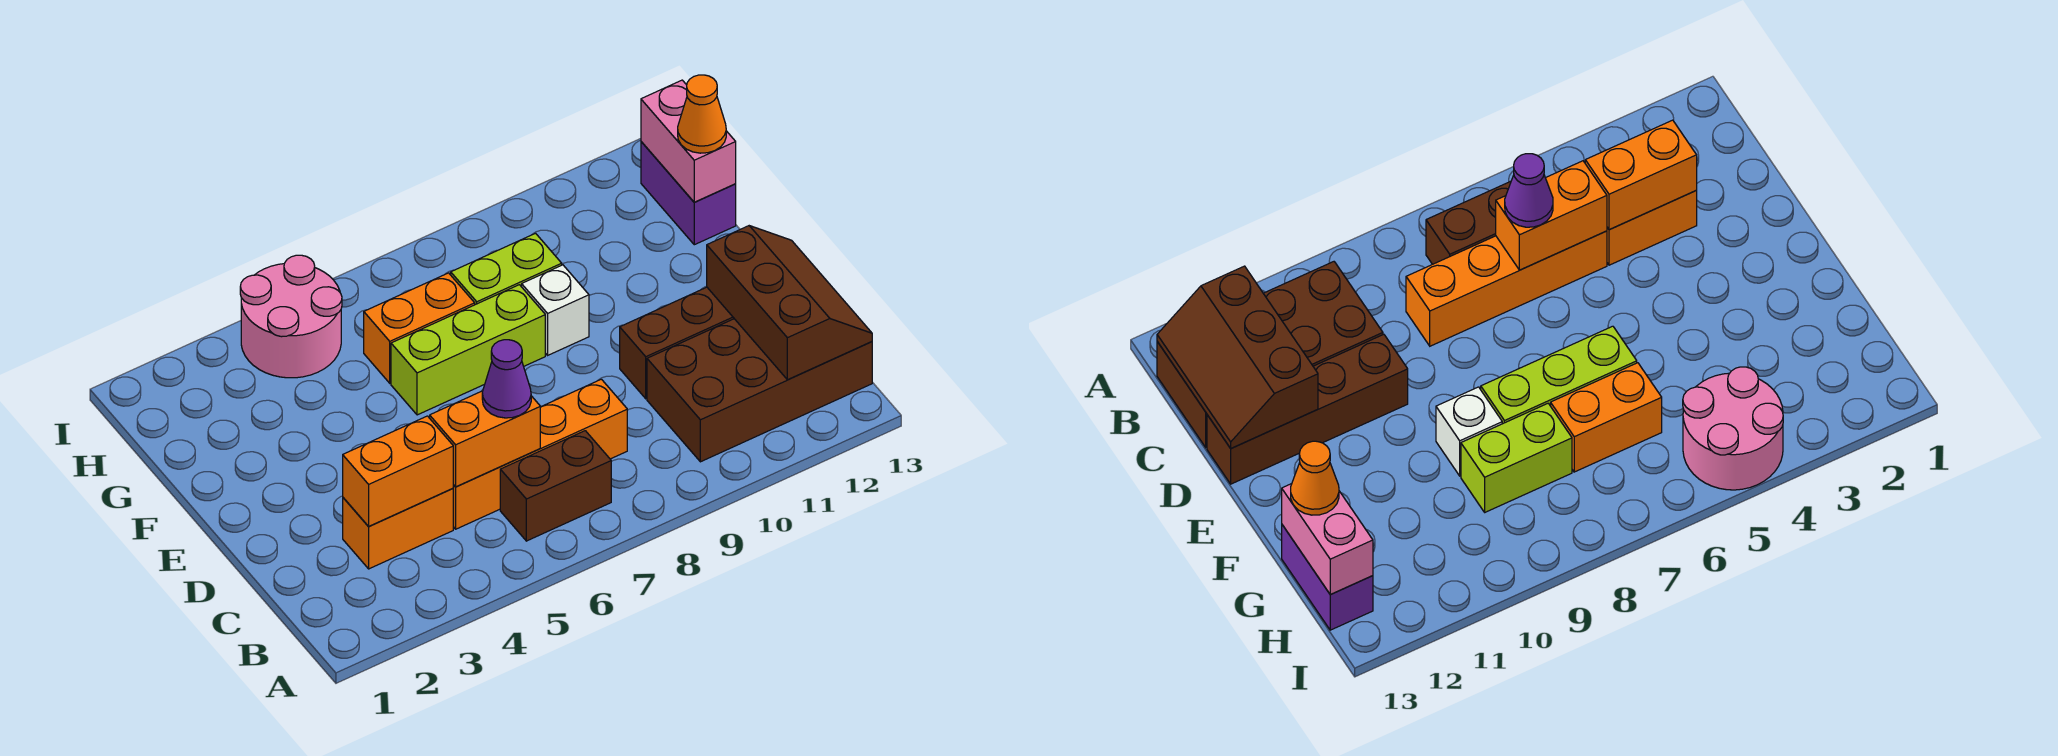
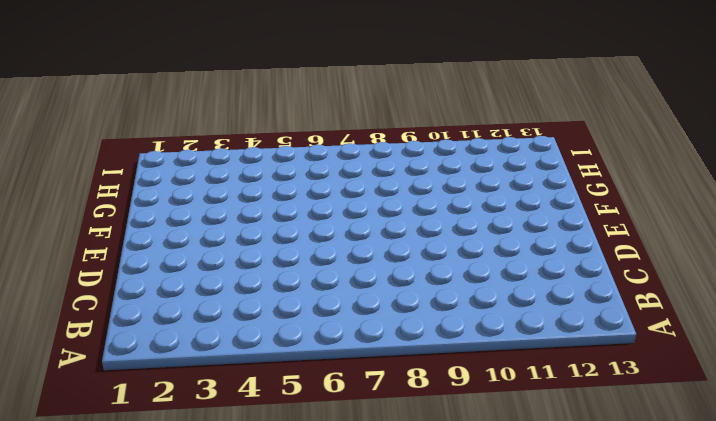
none -> brown 1x2 brick [500,431,611,541]
none -> brown 2x4 brick [647,319,872,462]
none -> orange 1x2 brick [343,488,453,569]

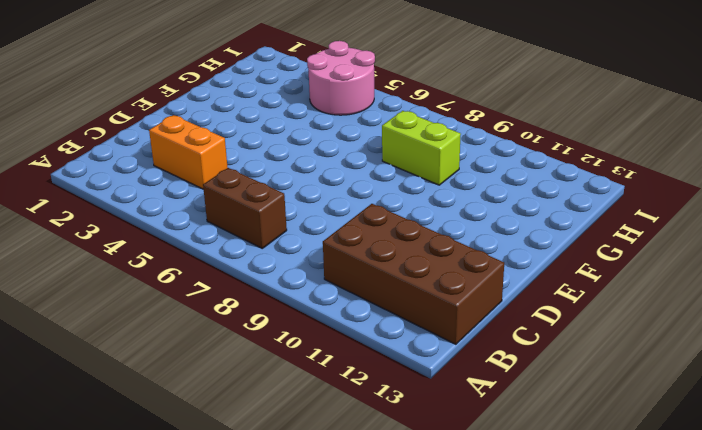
none -> orange 1x4 brick [453,379,627,529]
none -> brown 1x4 brick [620,287,734,399]
none -> lime 1x3 brick [391,285,545,415]

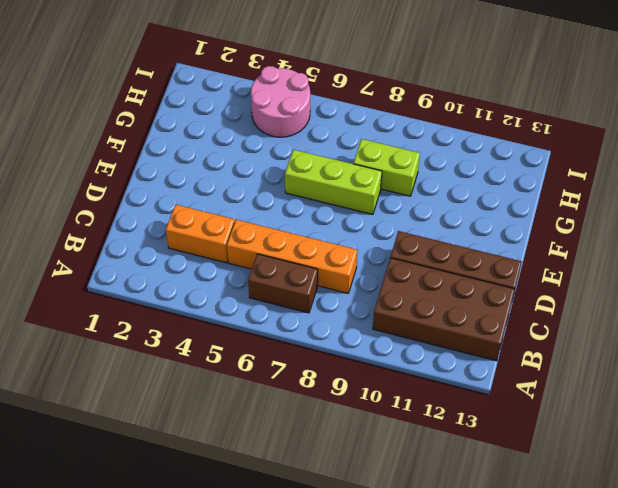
none -> white 1x1 brick [522,265,589,355]
none -> orange 1x2 brick [364,273,475,383]
none -> purple 1x2 brick [641,142,736,245]

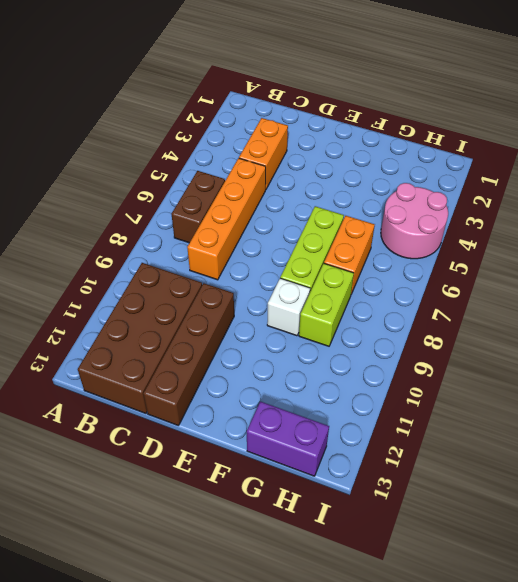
none -> brown 2x3 slope [707,226,872,380]
none -> orange 1x2 brick [343,416,453,526]
none -> orange 1x2 brick [430,391,540,487]

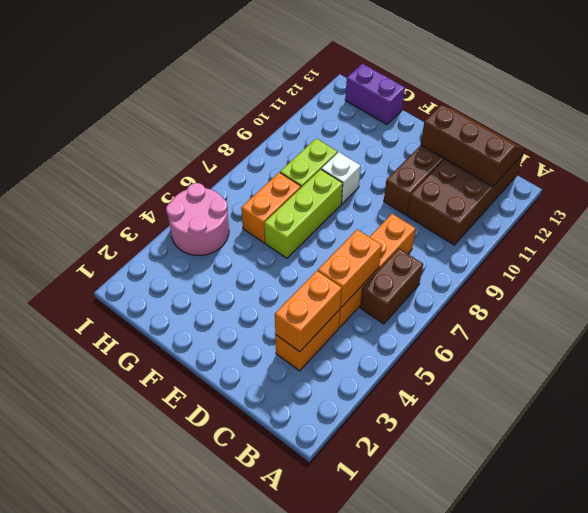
none -> pink 1x2 brick [641,80,736,202]
none -> purple 1x1 cone [482,340,531,418]
none -> orange 1x1 cone [678,75,726,153]

